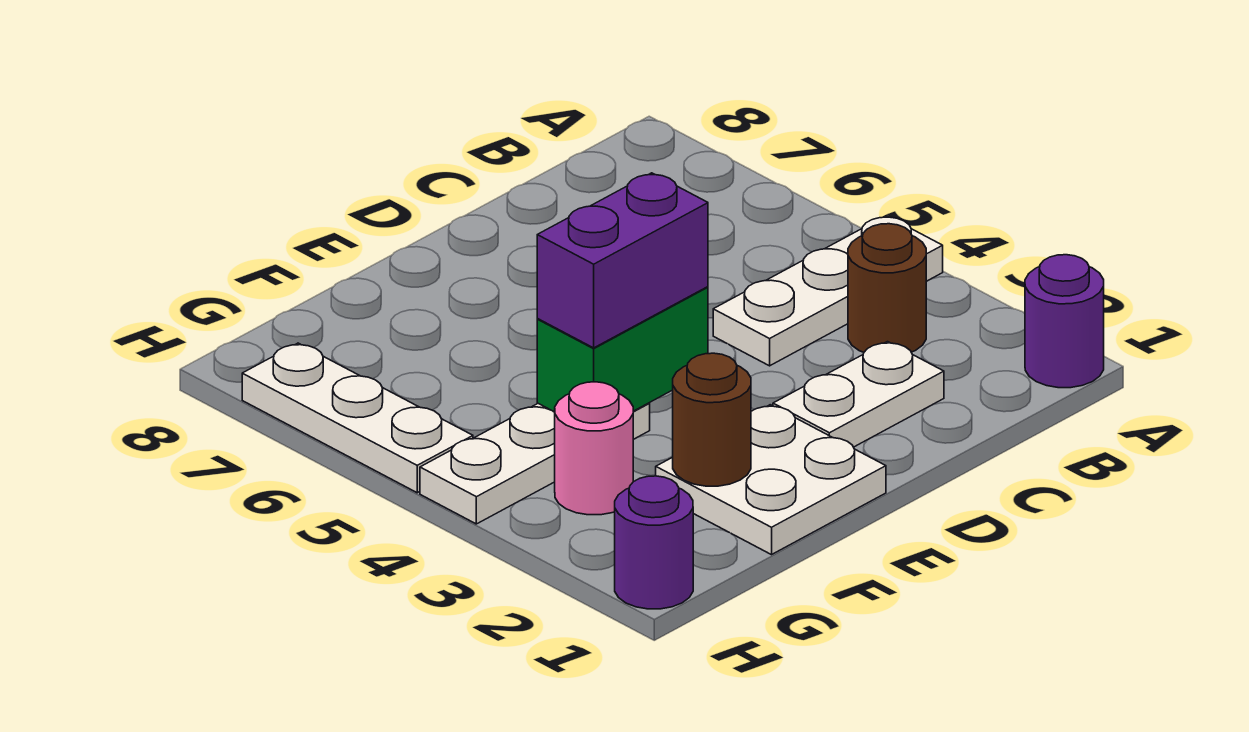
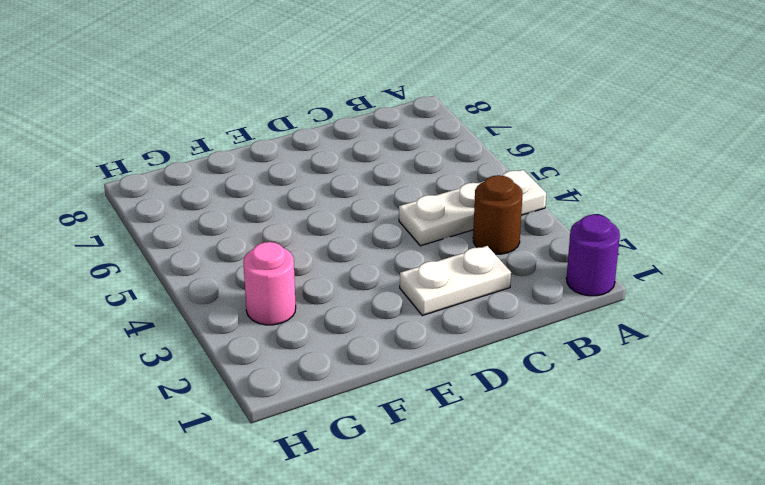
none -> white 2x2 plate [656,405,886,555]
none -> white 1x3 plate [420,403,650,524]
none -> purple 1x1 round brick [615,476,693,609]

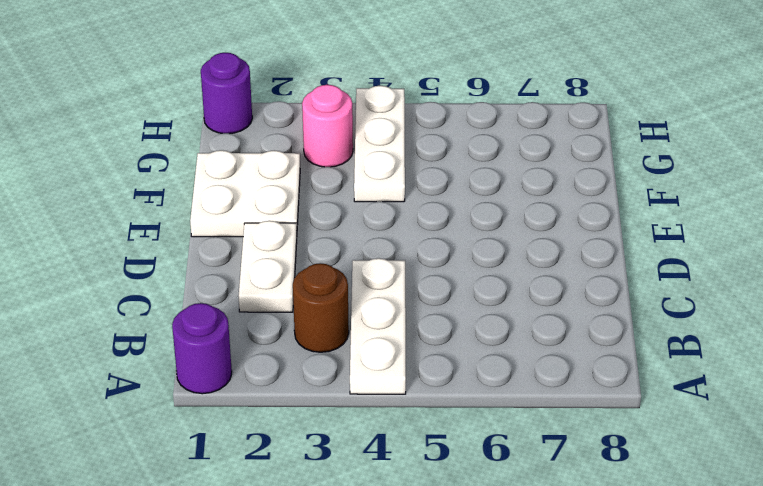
none -> white 1x3 plate [242,343,473,493]
none -> green 1x2 brick [537,287,708,412]
none -> brown 1x1 round brick [673,353,751,486]

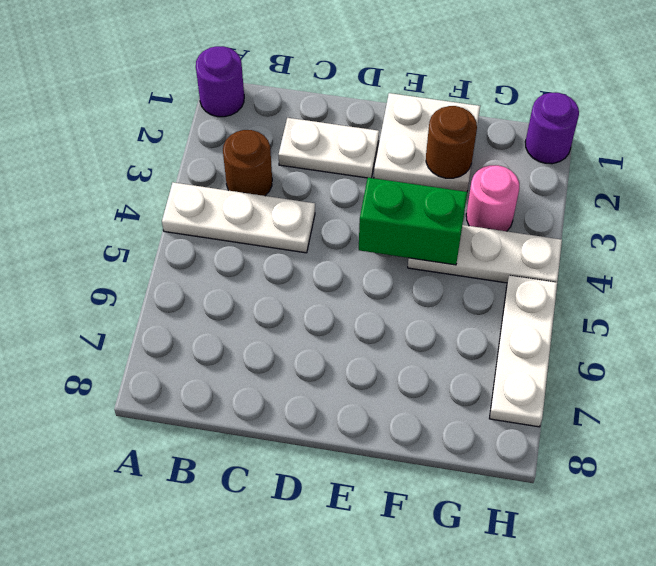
none -> purple 1x2 brick [537,173,708,348]

